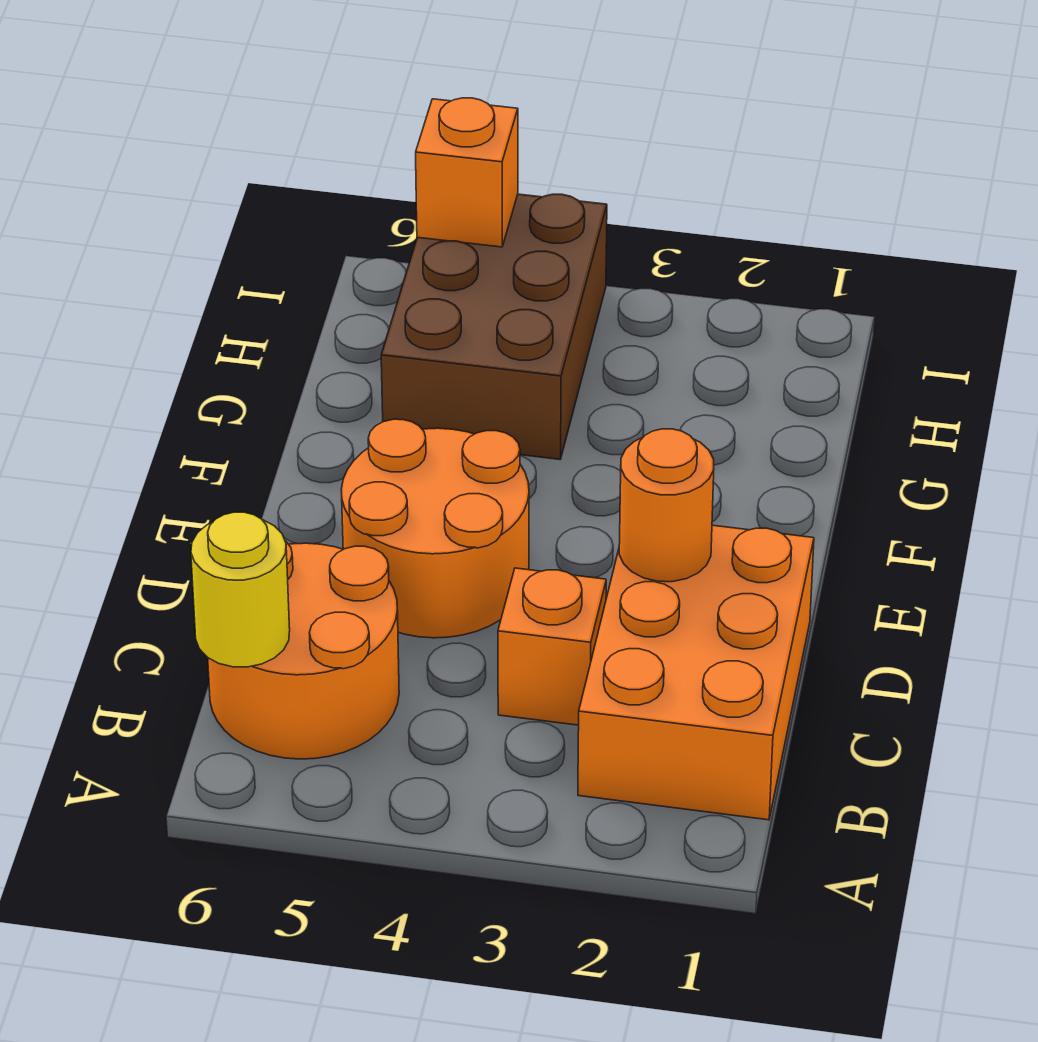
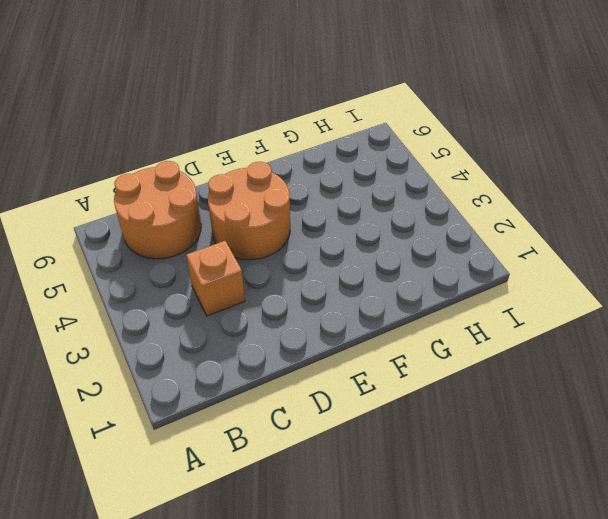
none -> orange 2x3 brick [578,525,814,820]
none -> brown 2x3 brick [381,194,607,459]

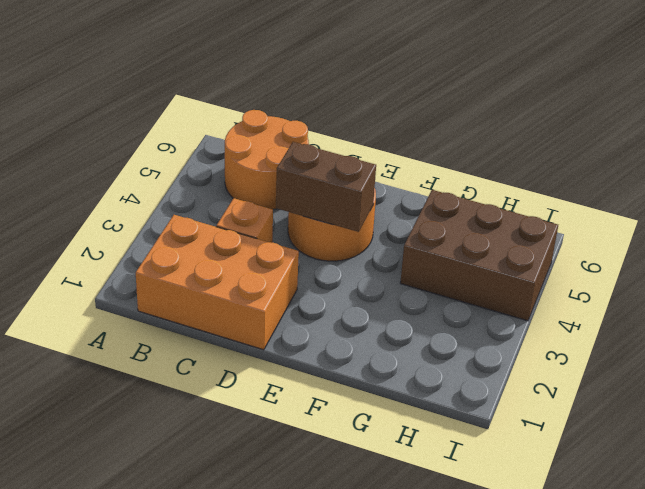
brown 1x2 brick [276,142,376,232] -> none
none -> yellow 1x1 round brick [191,512,290,667]
none -> orange 1x1 round brick [619,429,714,582]

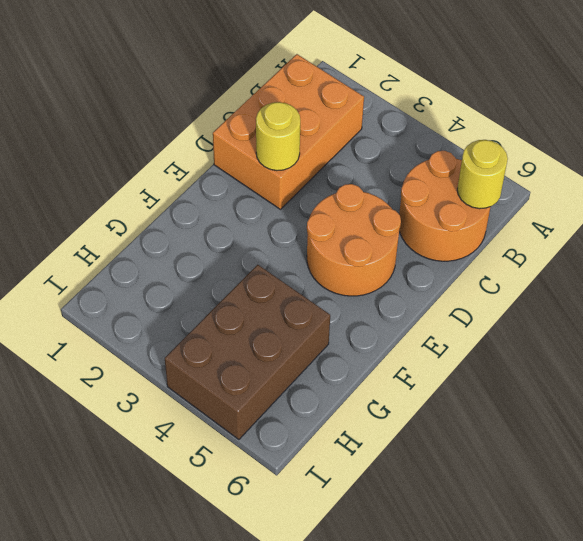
yellow 1x1 round brick [256,102,300,171] -> orange 1x1 round brick [619,429,714,582]
none -> orange 1x1 brick [498,568,606,725]
none -> orange 1x1 brick [416,98,518,247]

